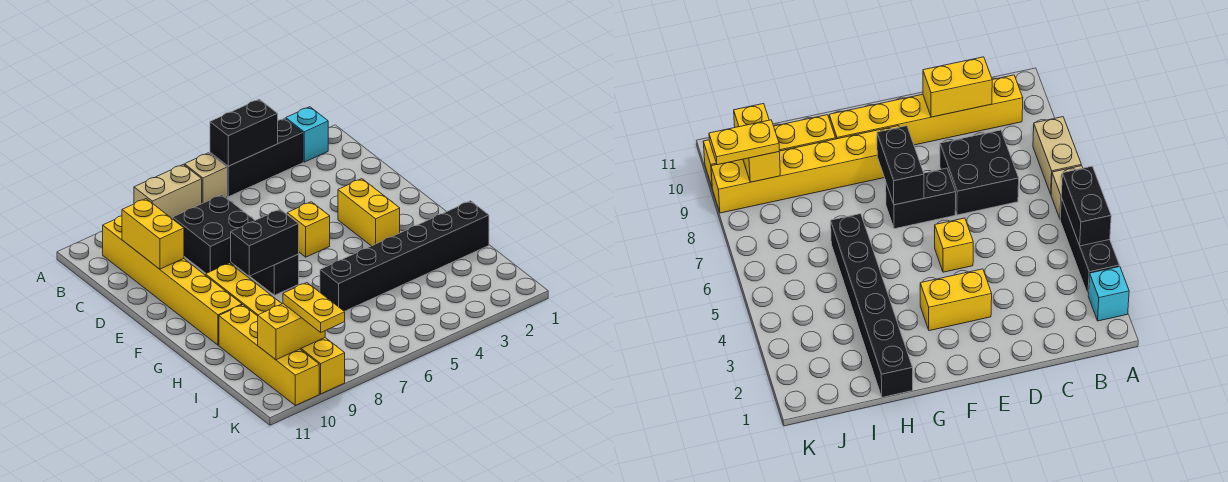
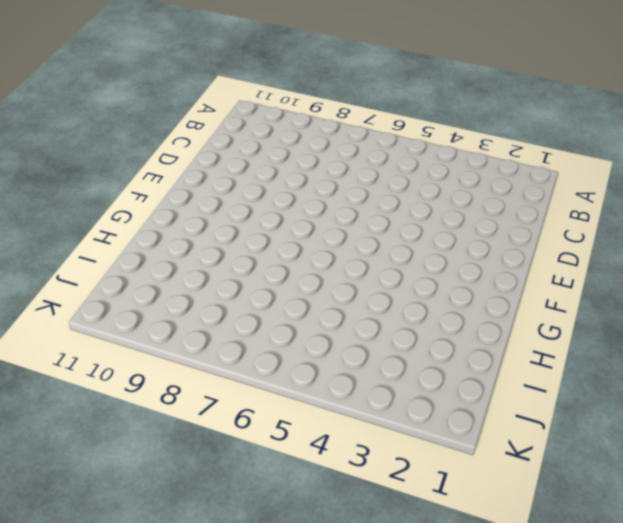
none -> cyan 1x1 brick [286,107,328,162]
none -> black 1x3 brick [210,118,303,197]
none -> tan 1x1 brick [185,153,227,203]

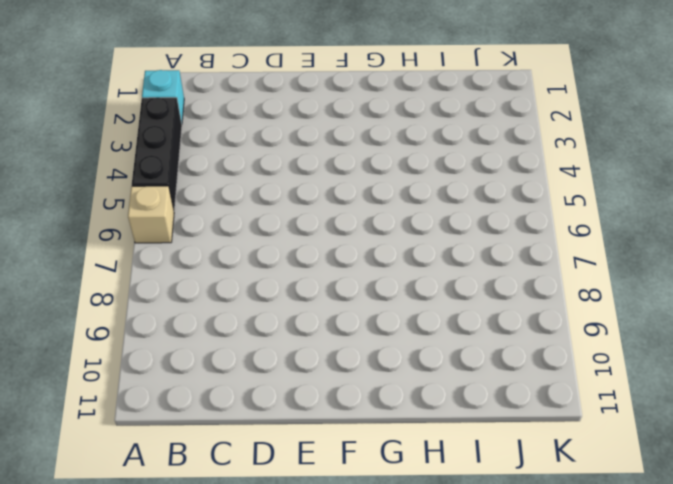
none -> tan 1x2 brick [134,164,202,219]
none -> yellow 1x6 brick [103,216,242,345]
none -> black 2x2 brick [173,195,255,273]

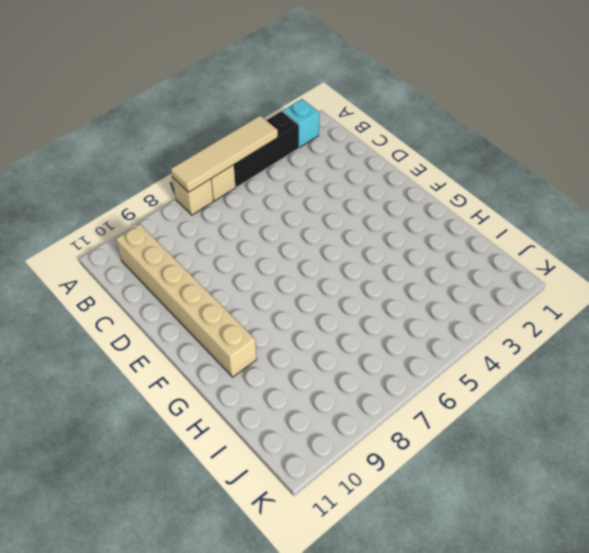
tan 1x4 tile [171,116,278,192] -> black 1x2 brick [210,99,278,166]
tan 1x1 brick [172,177,214,215] -> tan 1x2 brick [134,164,202,219]
tan 1x6 brick [116,224,257,377] -> yellow 1x6 brick [103,216,242,345]
none -> black 2x2 brick [173,195,255,273]
none -> yellow 1x2 brick [338,179,400,246]
none -> yellow 1x1 brick [287,202,330,257]

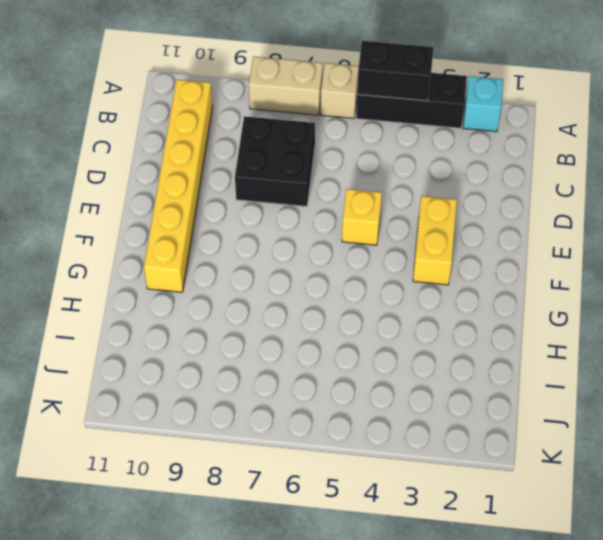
none -> black 1x2 brick [250,254,299,295]
none -> yellow 1x6 brick [205,263,345,394]
none -> black 1x6 brick [320,201,489,311]

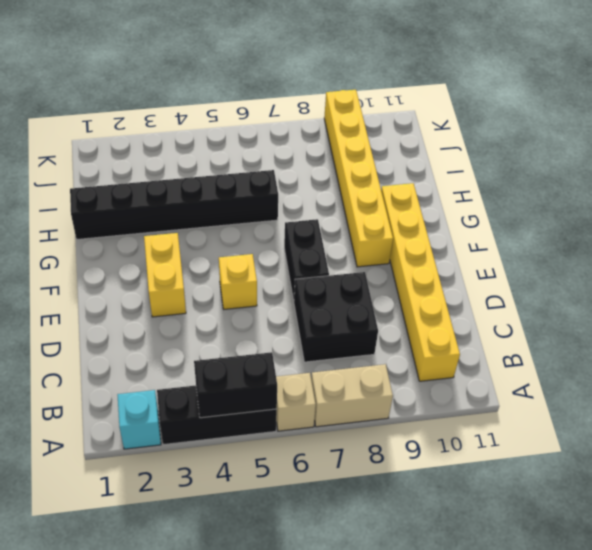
none -> yellow 1x4 brick [219,305,319,405]
none -> yellow 1x2 brick [122,199,184,269]
none -> black 1x2 brick [231,209,299,276]

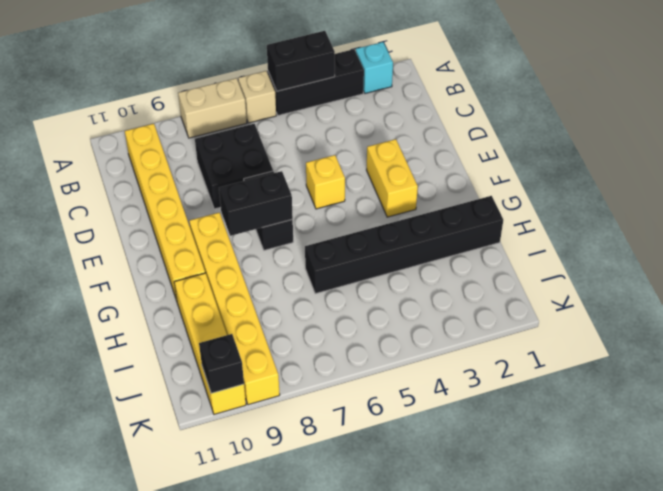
black 1x1 brick [199,334,244,393] -> none
none -> yellow 1x2 brick [122,199,184,269]
none -> yellow 1x2 brick [258,304,325,360]
none -> yellow 1x2 plate [283,283,345,332]

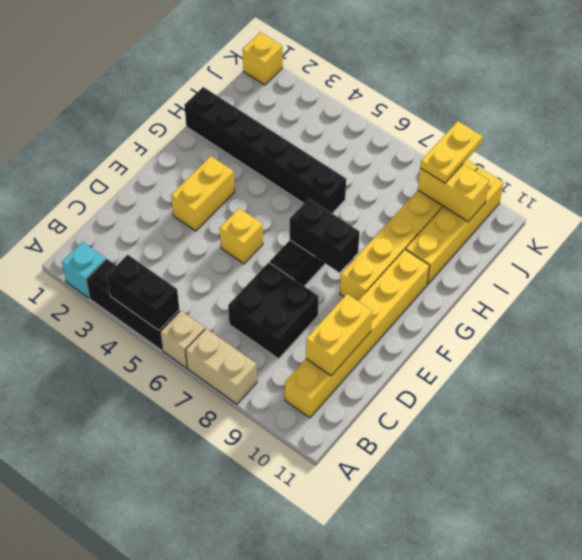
yellow 1x1 brick [242,32,283,85] -> none

